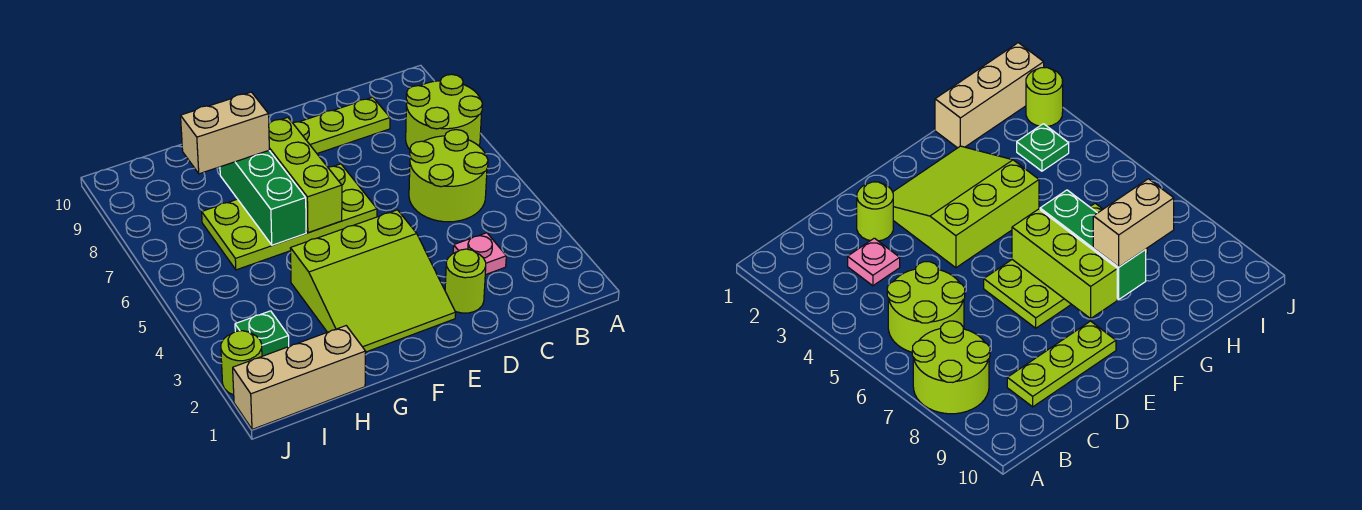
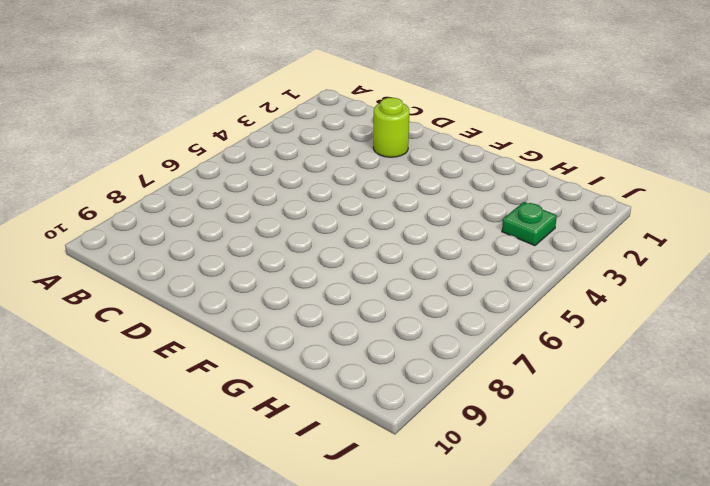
none -> lime 2x2 round brick [406,74,483,150]
none -> lime 2x2 round brick [409,130,488,222]
none -> pink 1x1 plate [453,233,506,275]

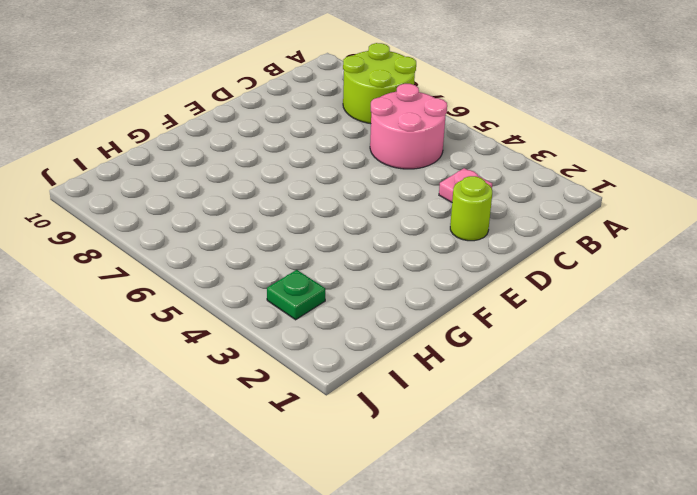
pink 2x2 round brick [370,84,447,169] -> lime 2x2 round brick [409,130,488,222]
none -> lime 1x3 plate [293,97,390,153]
none -> lime 3x3 slope [290,210,456,352]
none -> lime 2x4 plate [202,164,377,270]

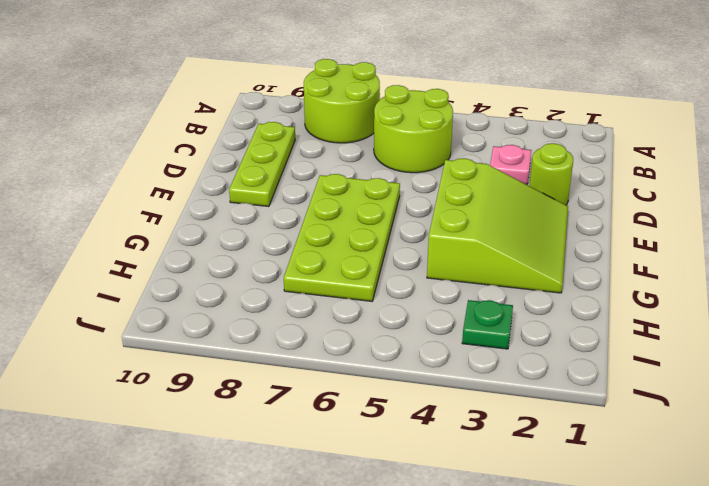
none -> tan 1x3 brick [233,326,366,429]
none -> lime 1x1 round brick [221,331,262,395]
none -> lime 1x3 brick [269,117,342,233]

